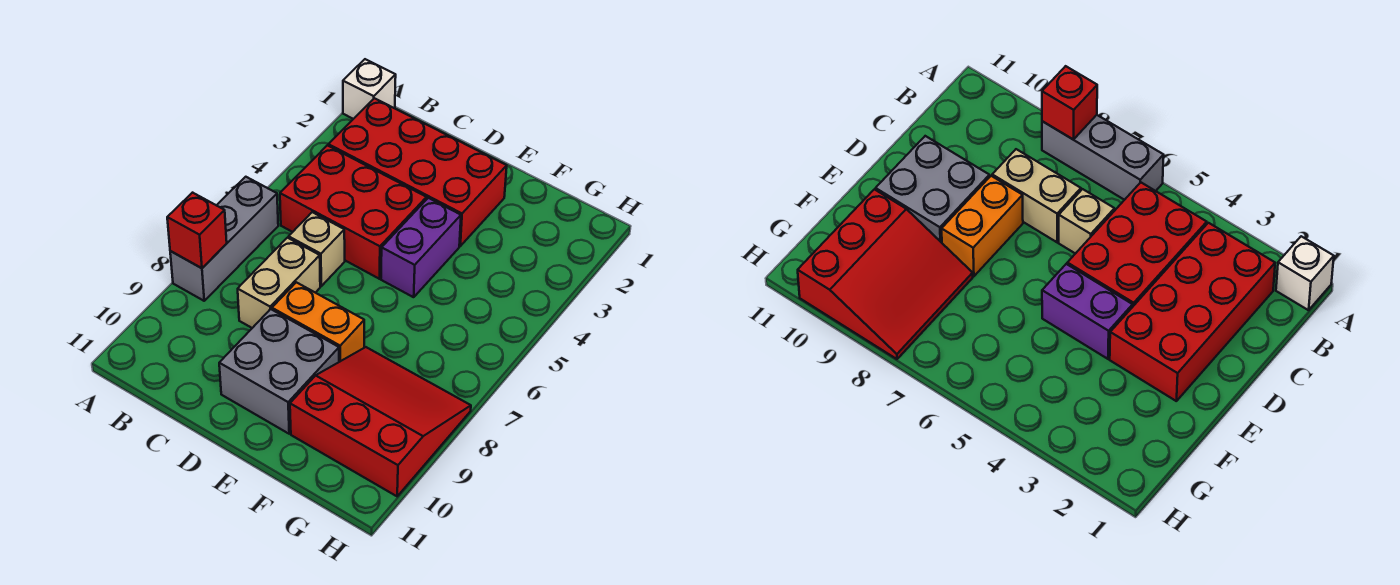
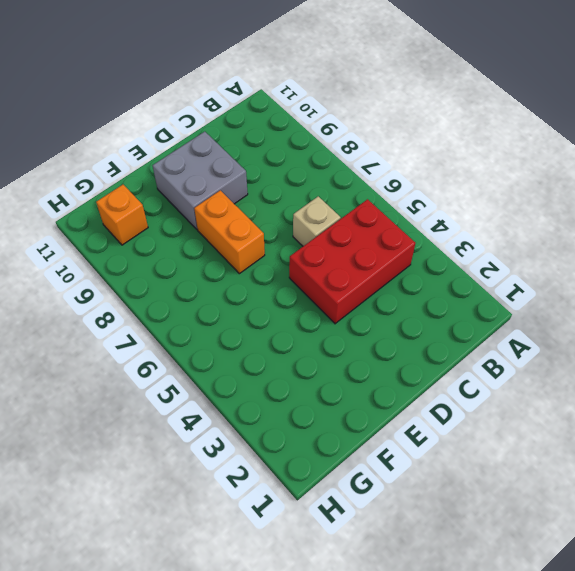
orange 1x2 brick [194,190,265,274] -> orange 1x2 brick turned to [272,282,364,362]
orange 1x1 brick [96,185,148,245] -> red 3x3 slope [290,347,471,496]
none -> white 1x1 brick [343,59,396,119]
none -> grey 1x3 brick [170,177,278,301]

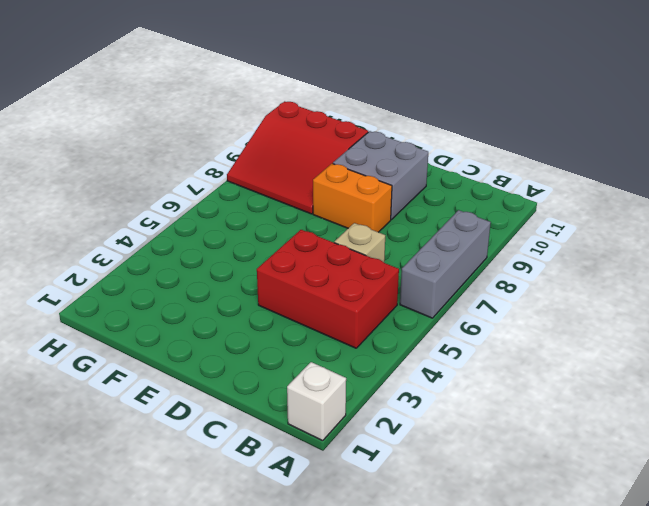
none -> red 2x4 brick [328,98,507,246]
none -> tan 1x2 brick [238,238,320,328]

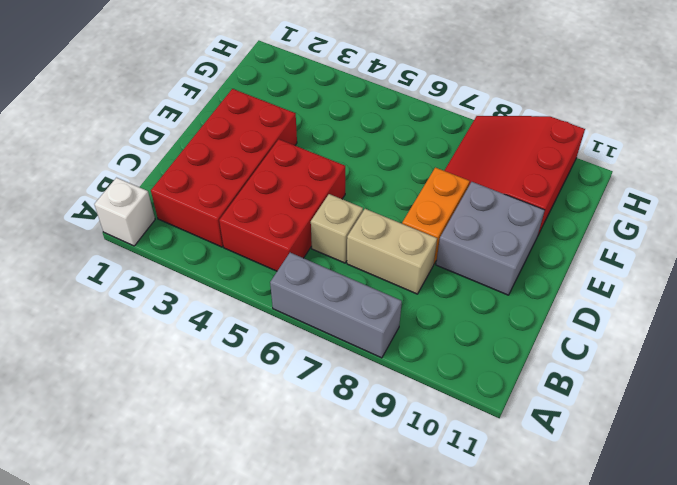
none -> purple 1x2 brick [381,198,461,297]
none -> red 1x1 brick [167,193,227,268]

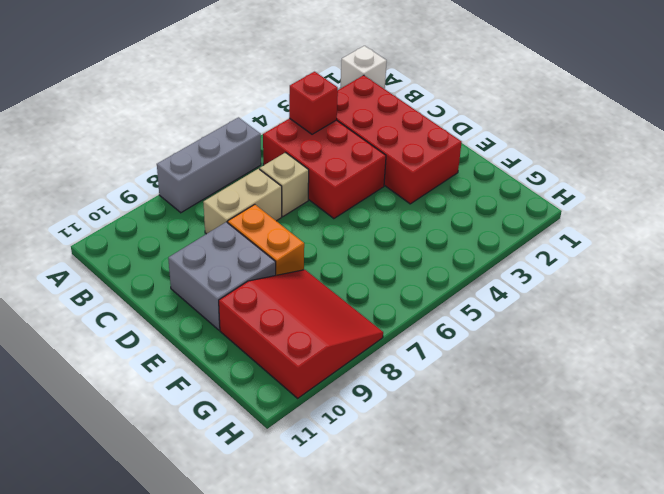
red 1x1 brick [289,72,338,134] -> red 1x1 brick moved to [167,193,227,268]
none -> purple 1x2 brick [381,198,461,297]

